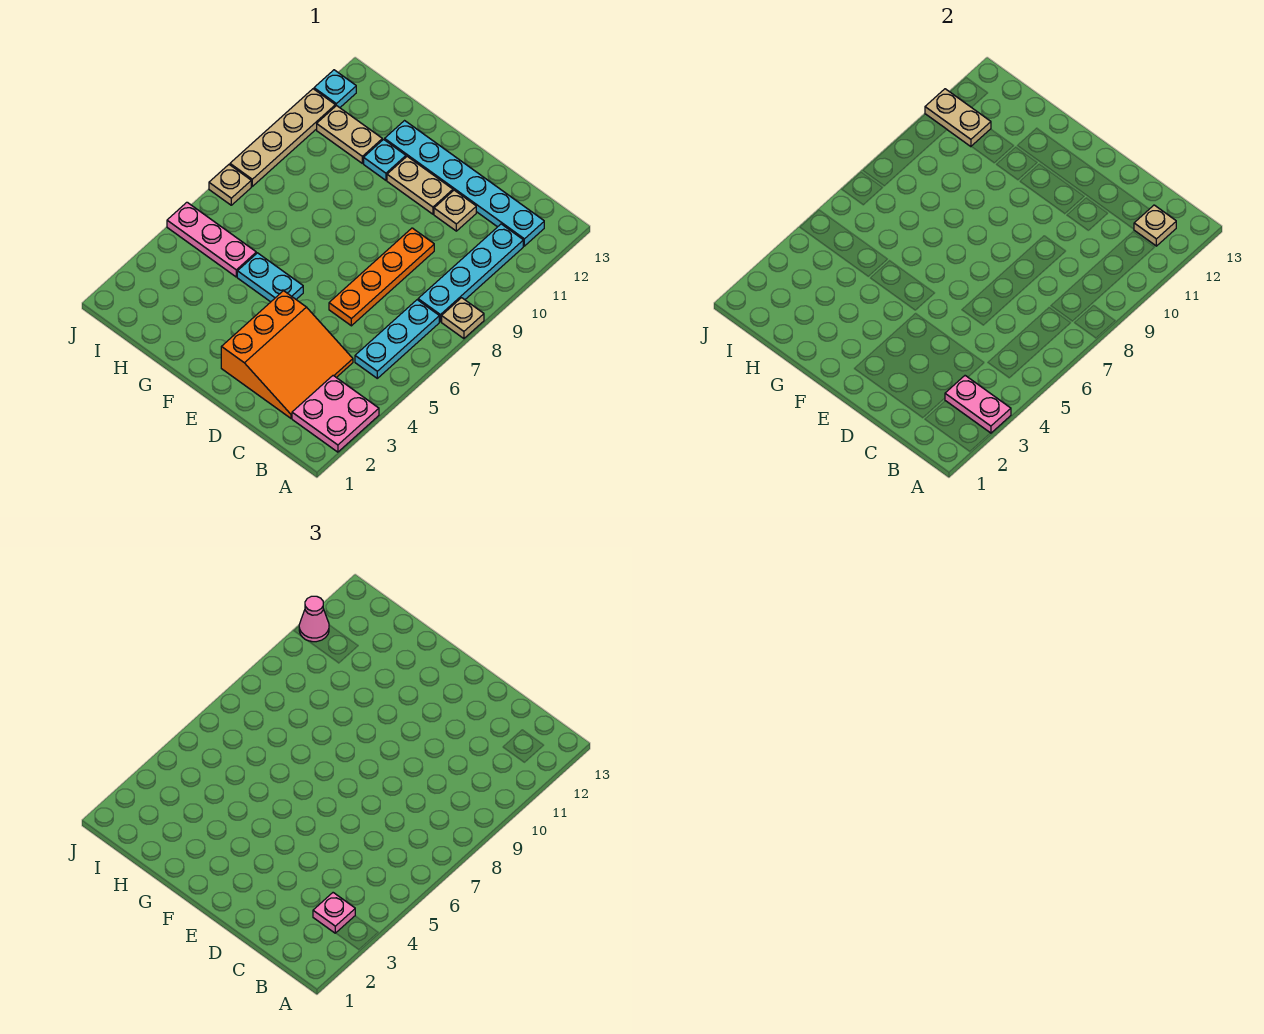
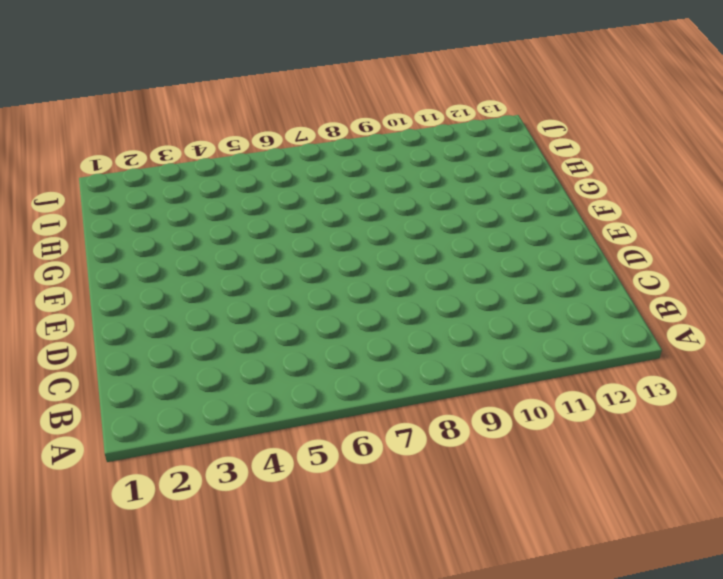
none -> pink 2x2 plate [292,376,379,452]
none -> tan 1x1 plate [442,298,484,339]
none -> cyan 1x3 plate [355,300,439,378]

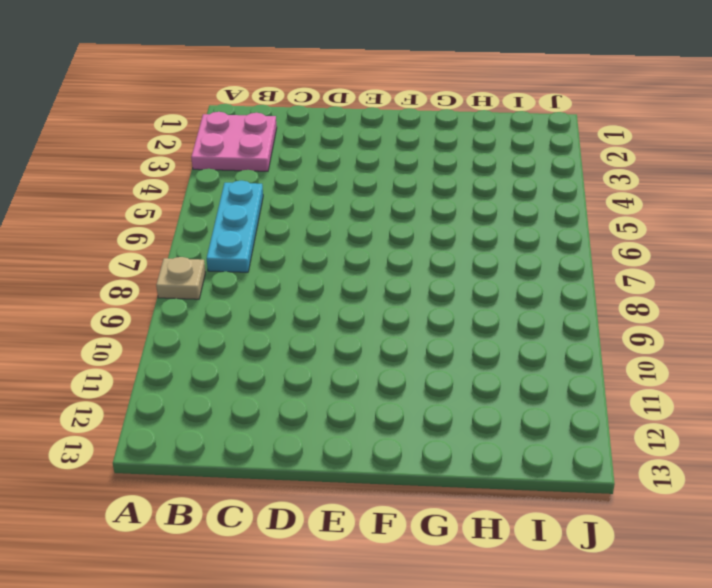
none -> cyan 1x4 plate [418,224,523,322]
none -> cyan 1x6 plate [385,121,544,246]
none -> orange 3x3 slope [221,291,353,418]

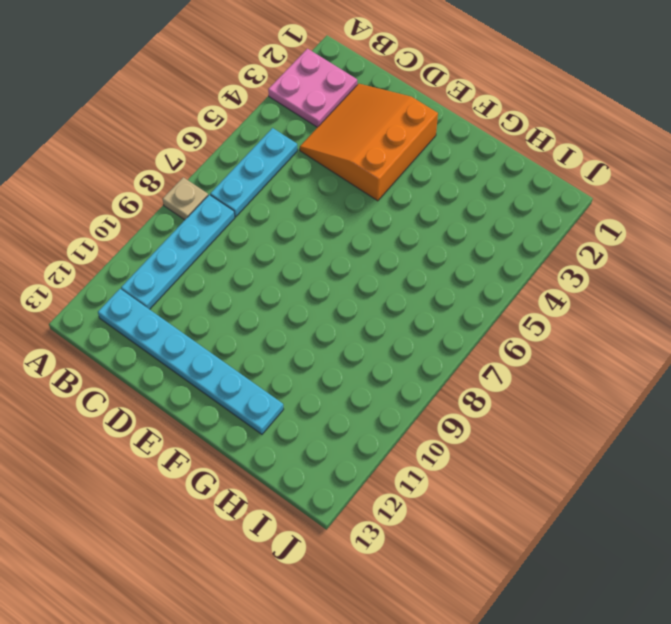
none -> orange 1x4 plate [329,228,434,326]
none -> tan 1x1 plate [434,190,476,231]
none -> tan 1x2 plate [387,156,453,214]

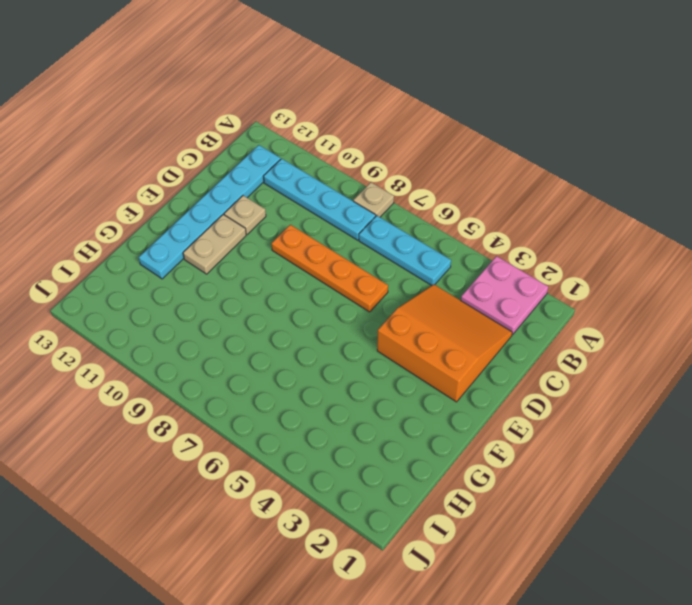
none -> cyan 1x2 plate [237,253,303,302]
none -> cyan 1x1 plate [364,139,406,180]
none -> pink 1x3 plate [167,202,256,277]

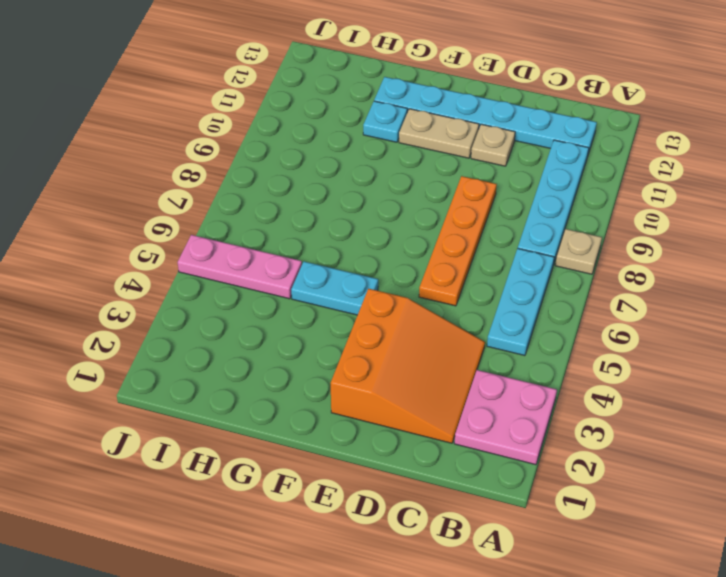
none -> tan 1x2 plate [317,105,382,163]
none -> tan 1x1 plate [209,165,251,205]
none -> tan 1x4 plate [230,89,335,186]

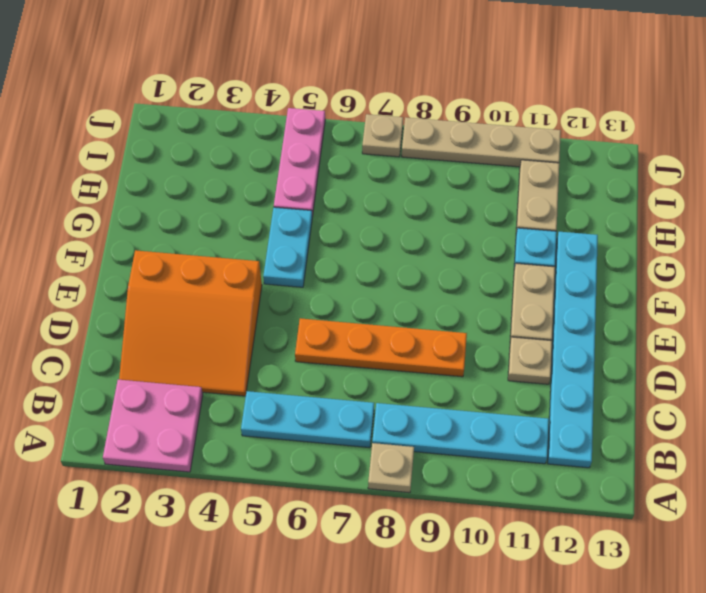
none -> cyan 1x1 plate [314,70,356,108]
none -> pink 1x2 plate [945,376,1011,433]
none -> tan 1x1 plate [1134,205,1176,246]

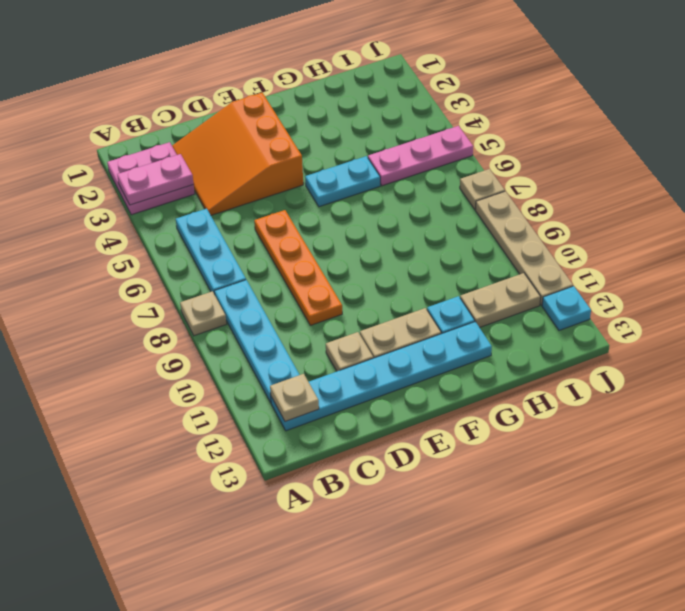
none -> tan 1x2 plate [925,89,991,147]
none -> pink 1x1 plate [313,893,355,933]
none -> pink 1x1 cone [299,596,329,642]

